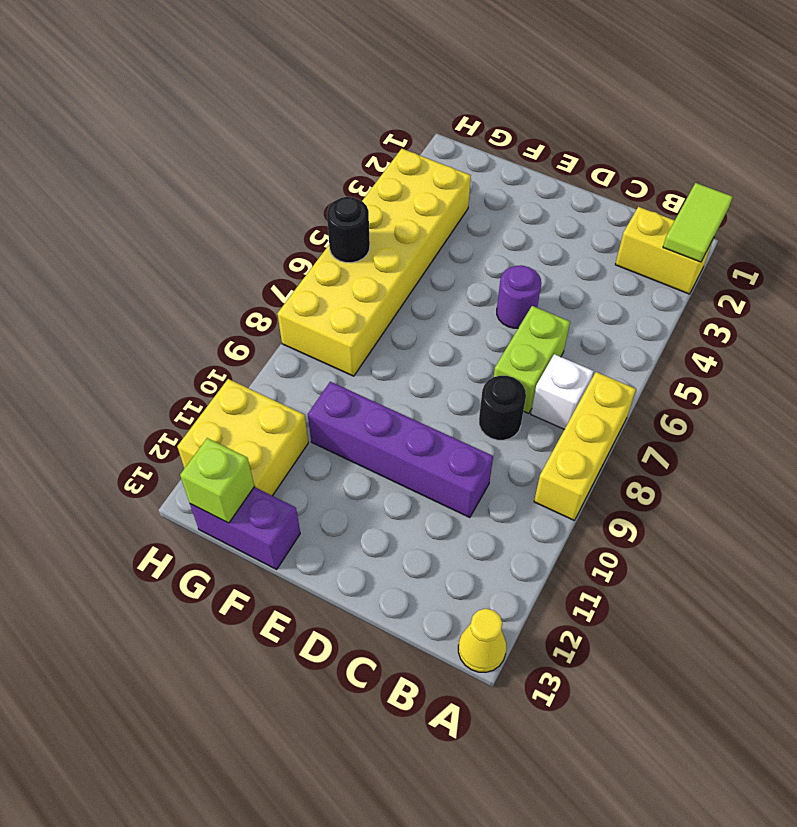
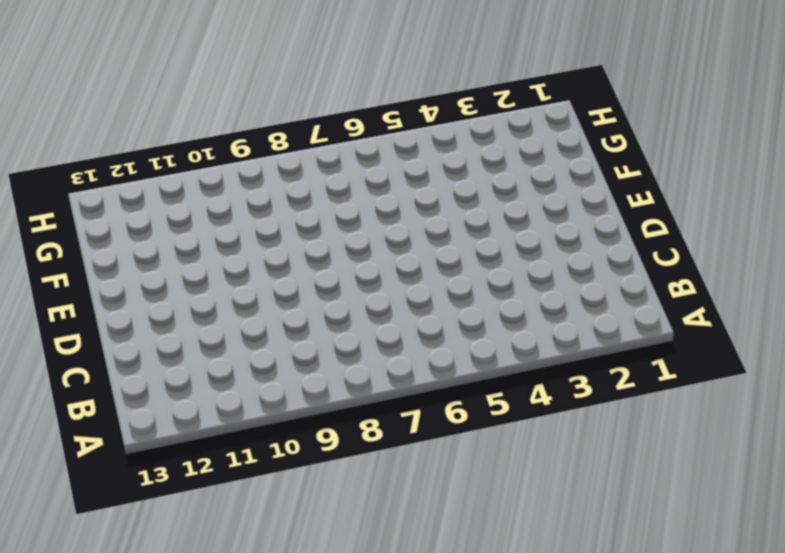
none -> yellow 1x2 brick [615,207,714,294]
none -> yellow 1x3 brick [534,372,636,520]
none -> yellow 1x1 cone [458,609,506,672]

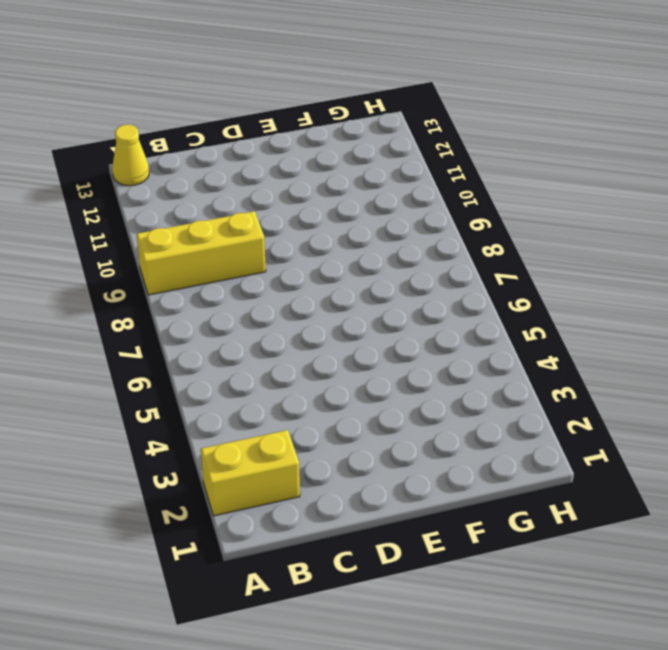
yellow 1x3 brick [137,211,266,295] -> yellow 1x3 brick turned to [534,372,636,520]
none -> white 1x1 brick [531,354,594,429]
none -> lime 1x2 brick [494,306,570,414]
none -> black 1x1 round brick [479,376,526,440]

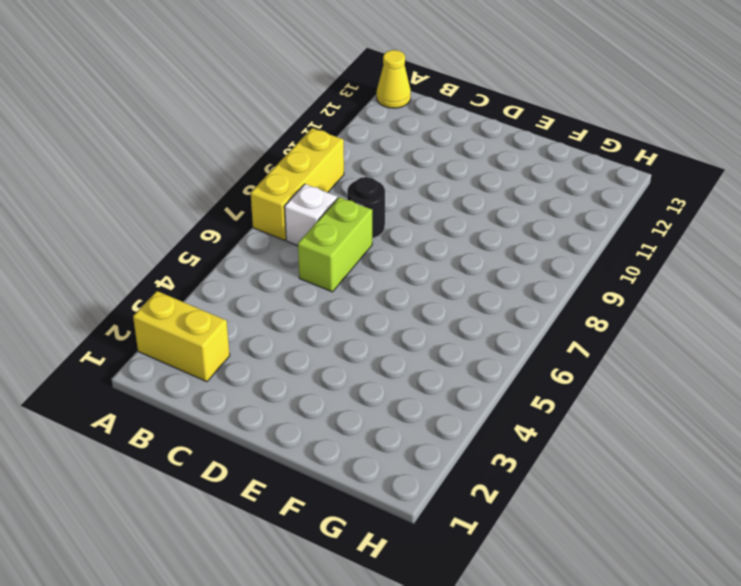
none -> purple 1x4 brick [308,382,493,518]
none -> purple 1x1 round brick [497,265,541,328]
none -> purple 1x2 brick [190,487,300,569]

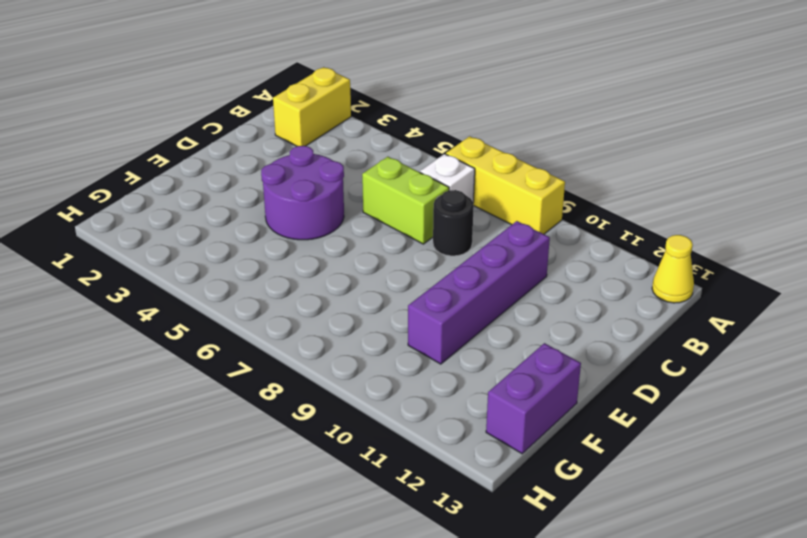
purple 2x2 round brick [261,146,344,240] -> purple 1x1 round brick [497,265,541,328]
none -> yellow 2x6 brick [278,149,471,376]
none -> yellow 2x2 brick [177,379,308,496]
none -> lime 1x2 tile [663,183,733,262]

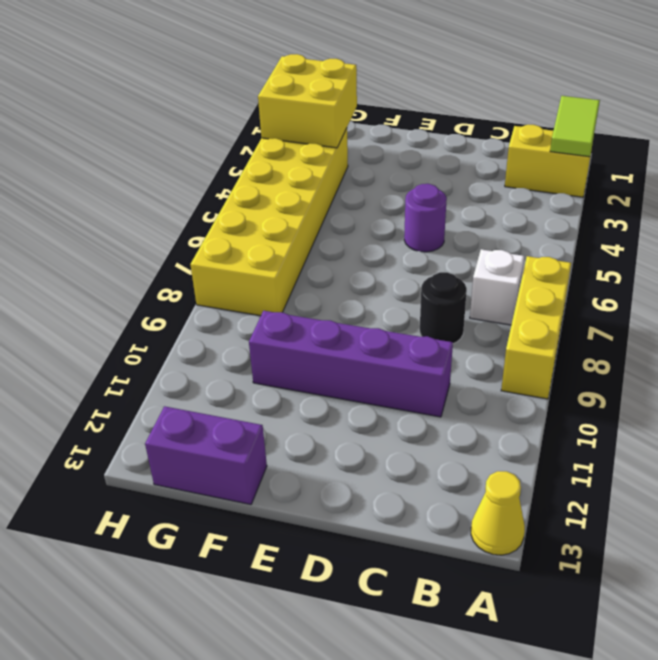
yellow 2x2 brick [258,54,357,148] -> yellow 2x2 brick moved to [177,379,308,496]
none -> lime 1x2 brick [494,306,570,414]
none -> lime 1x1 brick [180,438,254,523]
none -> black 1x1 round brick [327,196,370,263]

